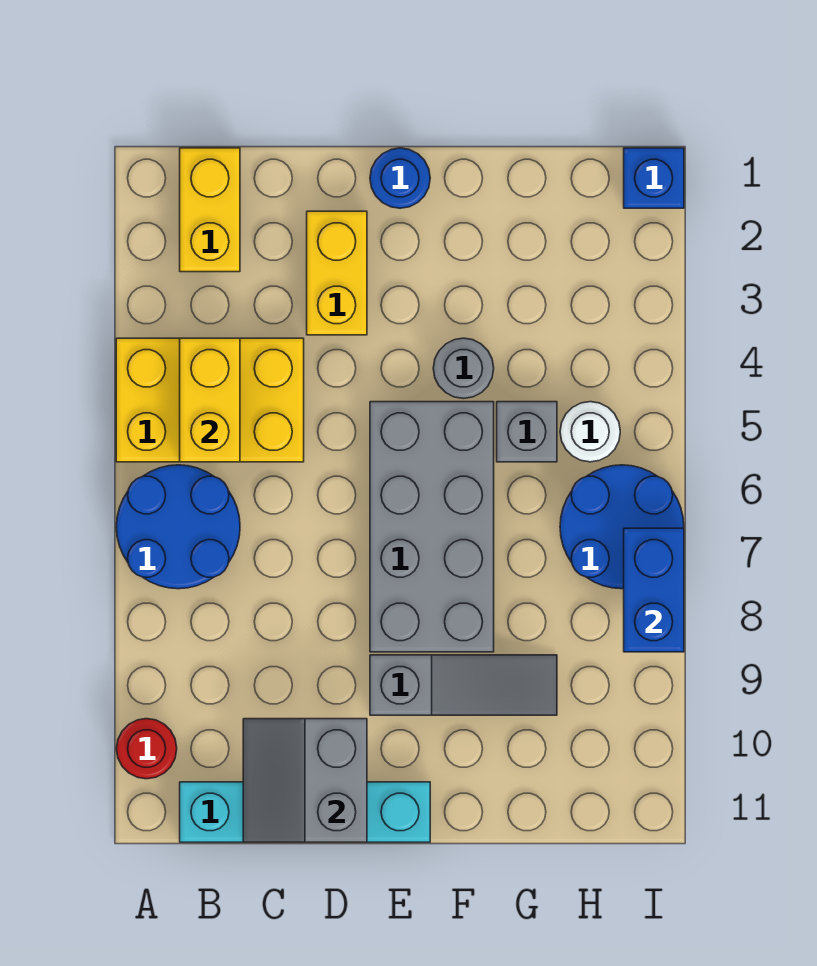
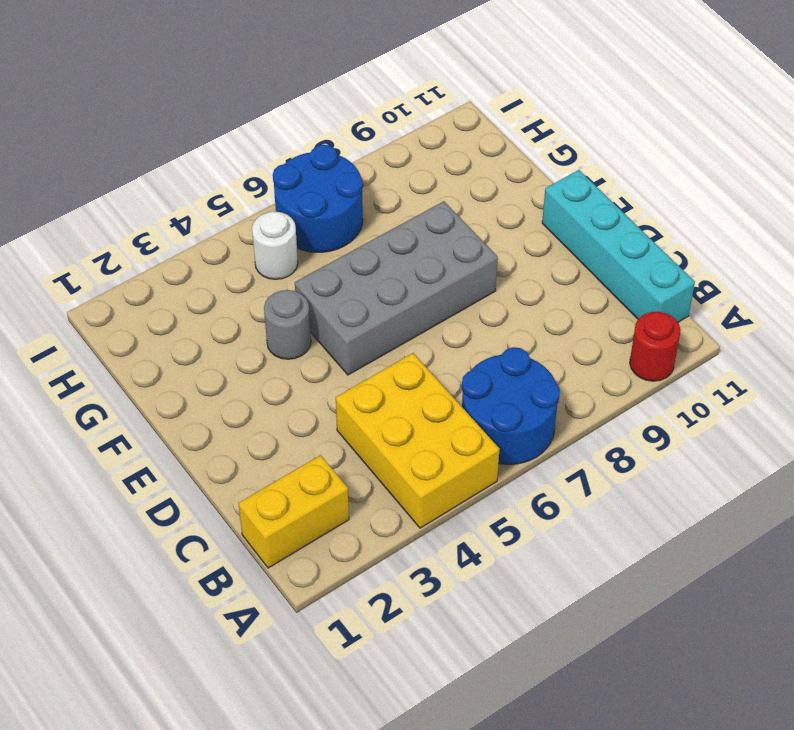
none -> yellow 1x2 brick [307,211,367,335]
none -> blue 1x1 round brick [370,148,430,208]
none -> grey 1x3 slope [370,655,557,715]

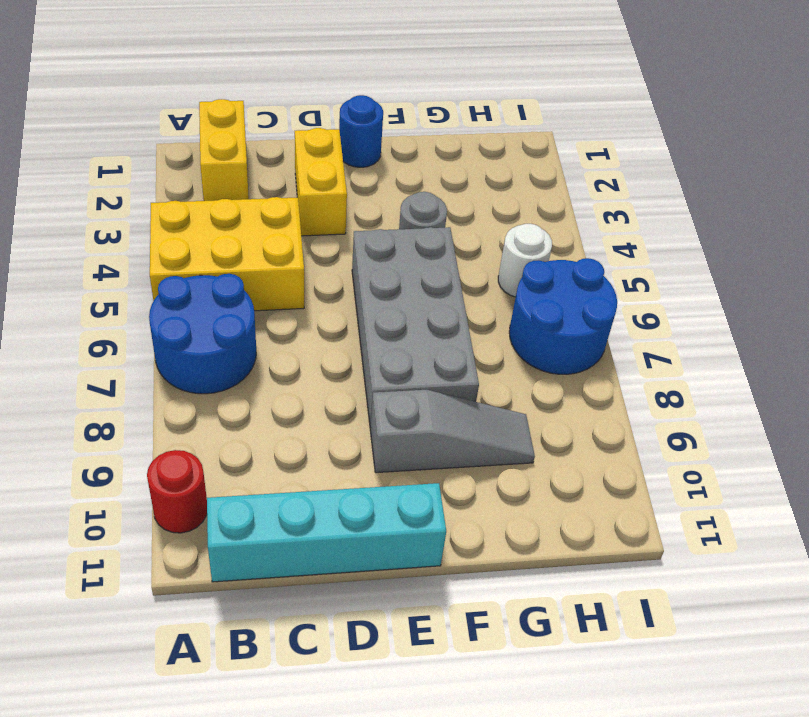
none -> grey 1x1 brick [497,402,557,462]
none -> blue 1x1 brick [624,148,684,208]
none -> yellow 1x2 brick [180,338,240,462]

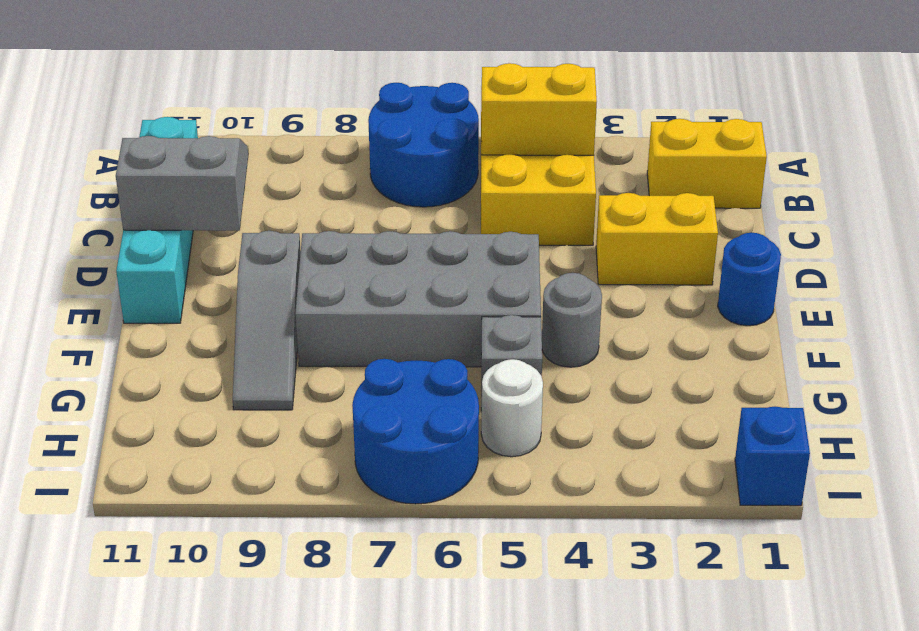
none -> red 1x1 round brick [116,719,177,779]
none -> blue 1x2 brick [624,528,684,652]

